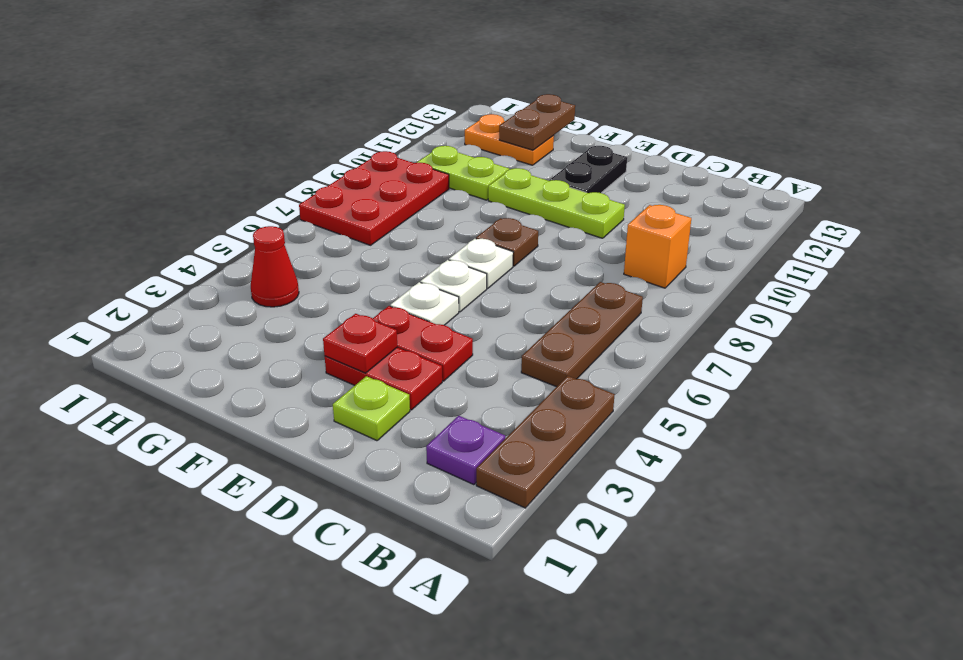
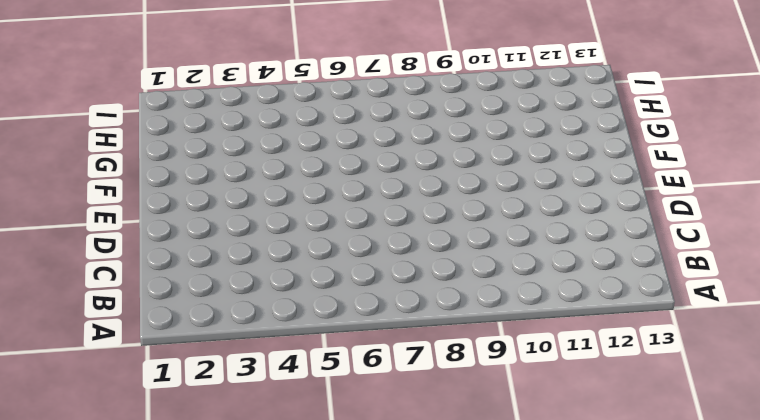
none -> brown 1x3 plate [476,376,615,508]
none -> purple 1x1 plate [426,416,505,485]
none -> brown 1x3 plate [521,282,643,387]

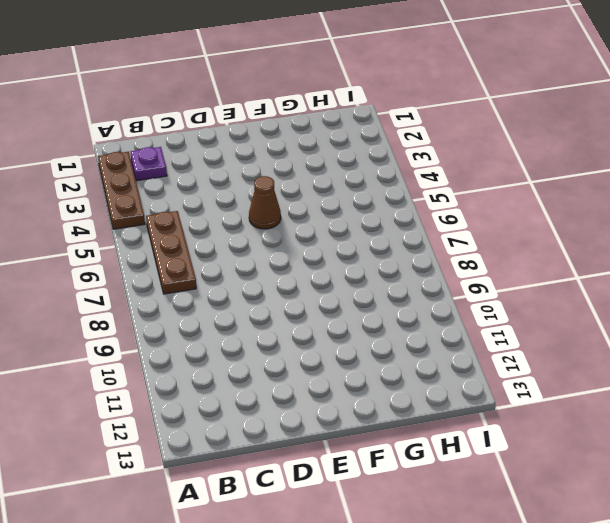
brown 1x1 cone [249,176,281,229] -> white 1x1 plate [390,282,459,325]
none -> orange 1x1 brick [624,205,691,288]
none -> lime 1x1 plate [333,376,410,441]
none -> red 1x2 plate [325,348,442,410]

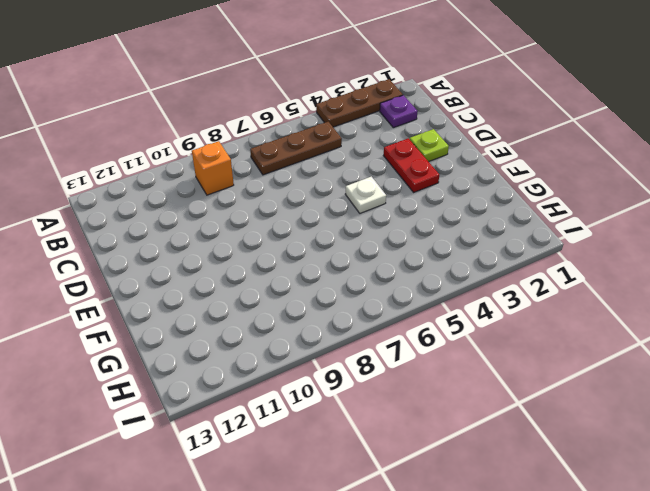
none -> red 1x2 plate [373,306,473,381]
none -> lime 1x3 plate [488,168,625,238]
none -> white 1x1 plate [420,260,487,312]

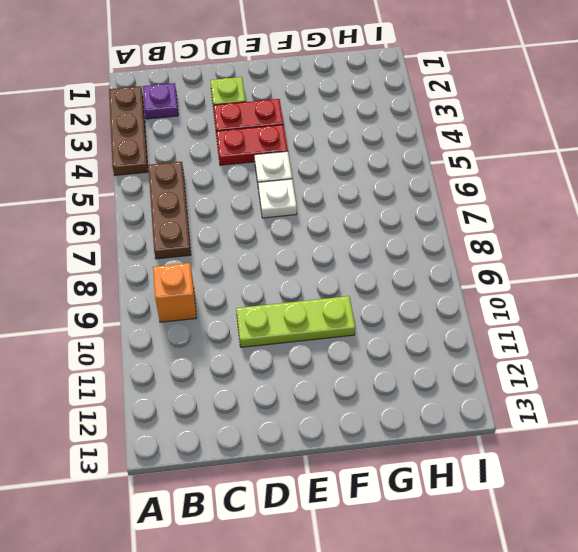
none -> white 1x1 plate [449,239,513,289]
none -> brown 1x1 plate [476,218,538,266]
none -> black 1x2 plate [549,146,627,193]

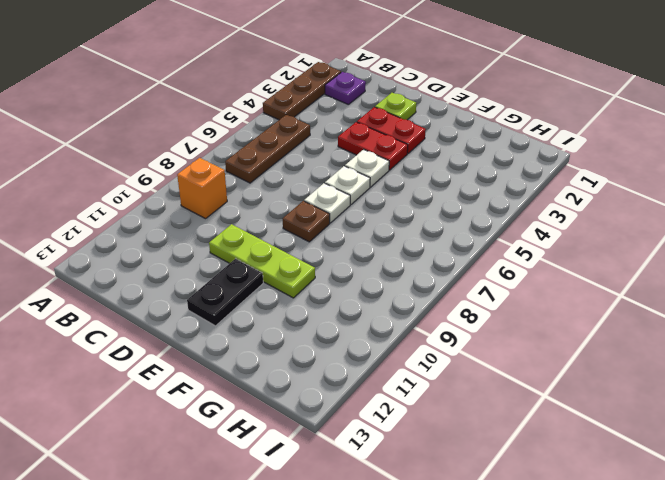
none -> lime 1x2 plate [417,146,509,200]
none -> orange 1x2 plate [465,114,554,165]
none -> red 1x1 cone [251,226,299,307]

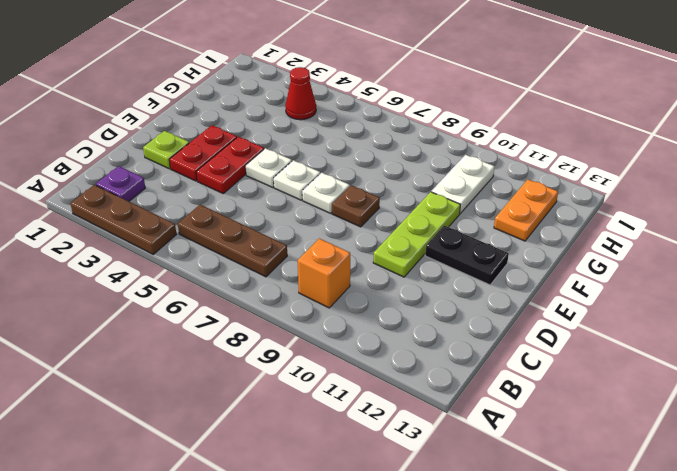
white 1x2 plate [431,155,495,213] -> lime 1x2 plate [417,146,509,200]
none -> red 2x3 plate [299,151,449,245]
none -> red 1x1 plate [323,314,397,373]
none -> brown 1x2 plate [499,94,575,150]

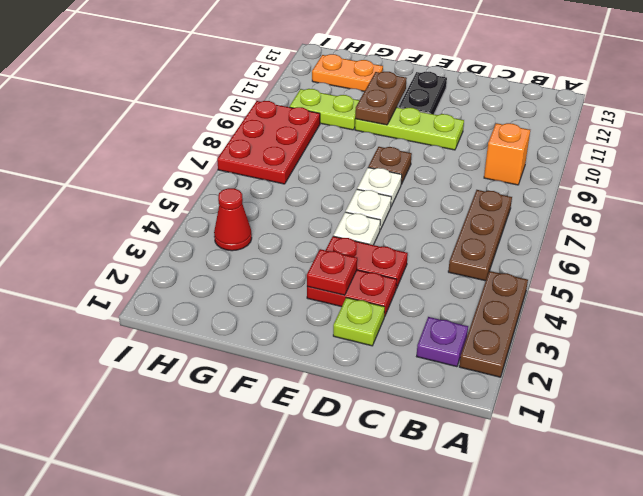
brown 1x2 plate [355,72,407,125] -> brown 1x2 plate moved to [499,94,575,150]

